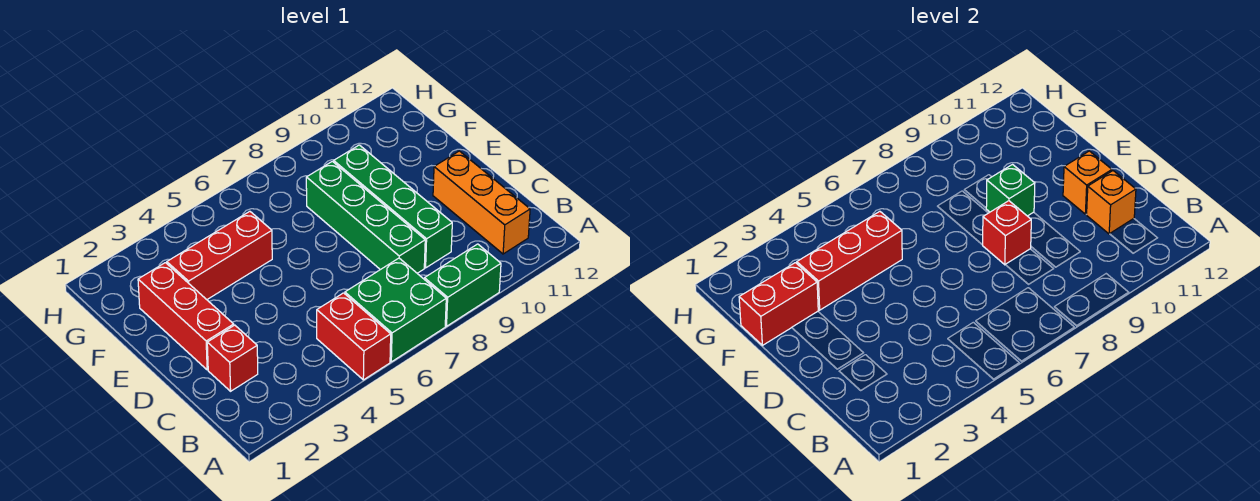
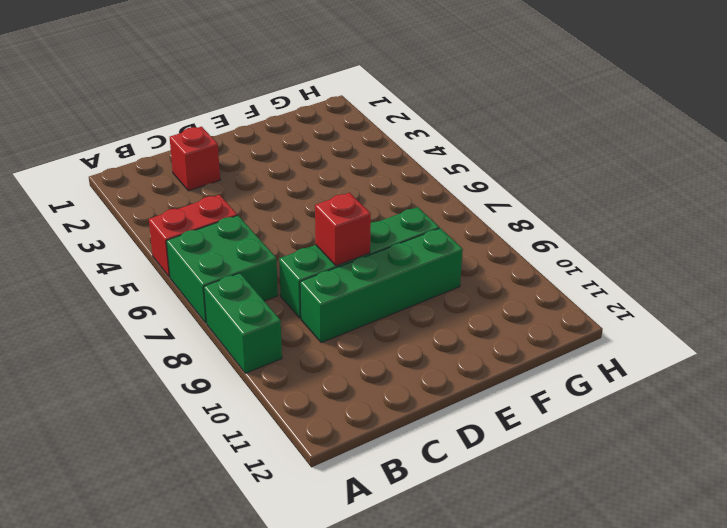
none -> orange 1x3 brick [433,151,530,254]
none -> red 1x3 brick [138,263,234,370]
none -> red 1x3 brick [167,211,272,300]

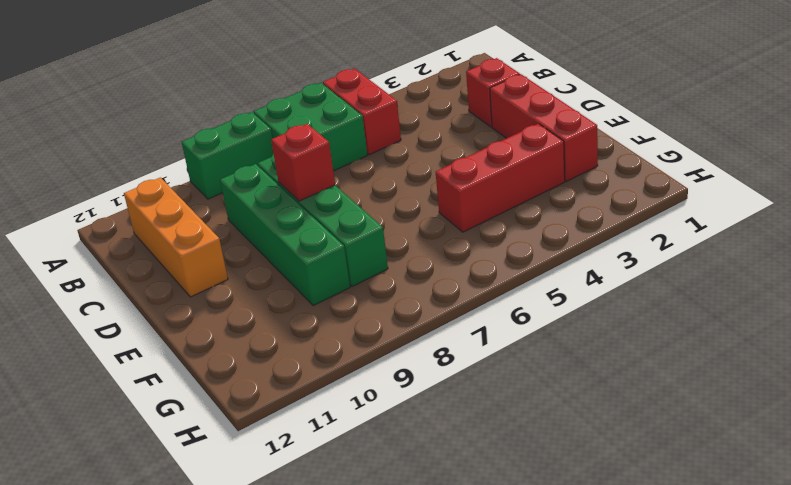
none -> orange 1x1 brick [1086,171,1136,234]
none -> orange 1x1 brick [1063,151,1112,214]
none -> green 1x1 brick [986,165,1035,216]

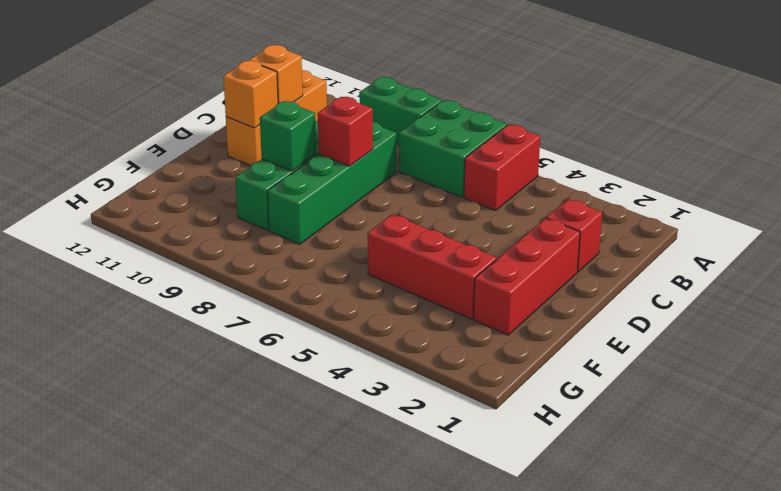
none -> red 1x2 brick [739,263,818,345]
none -> red 1x3 brick [797,211,902,310]

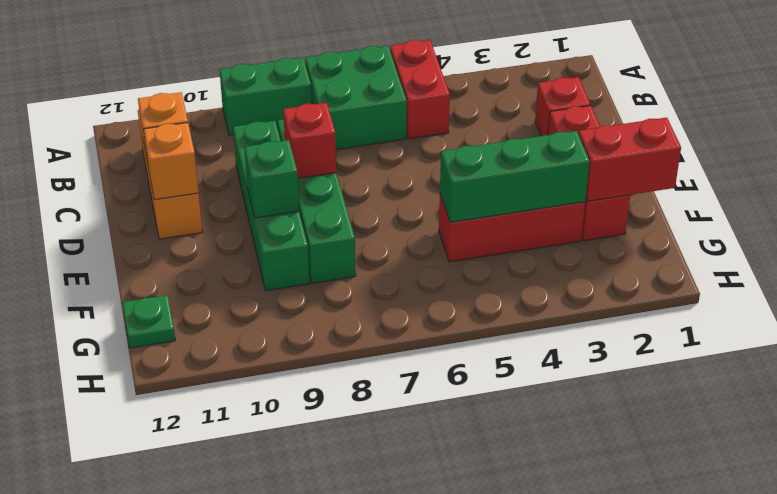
green 1x3 brick [440,131,589,222] -> red 1x3 brick [797,211,902,310]
green 1x1 plate [122,295,175,348] -> none

